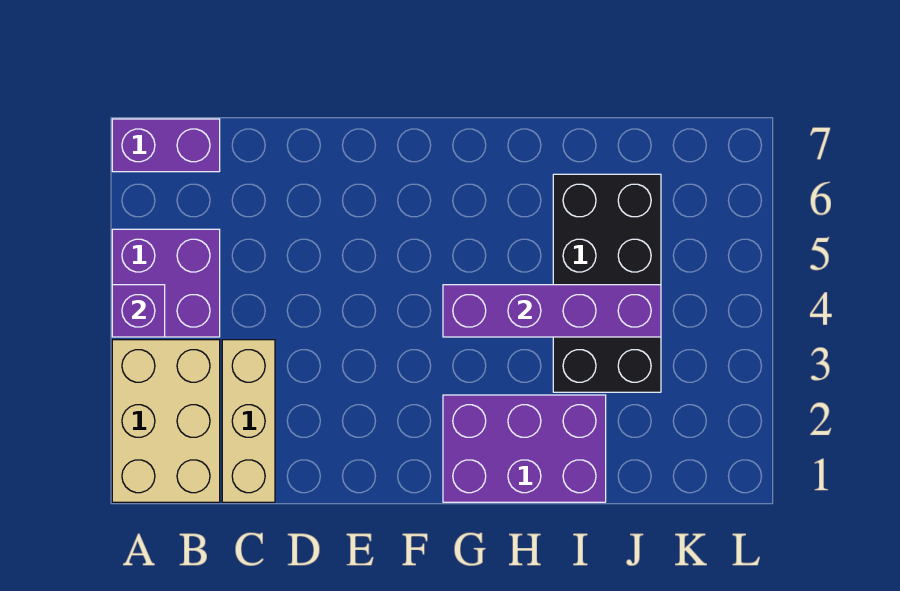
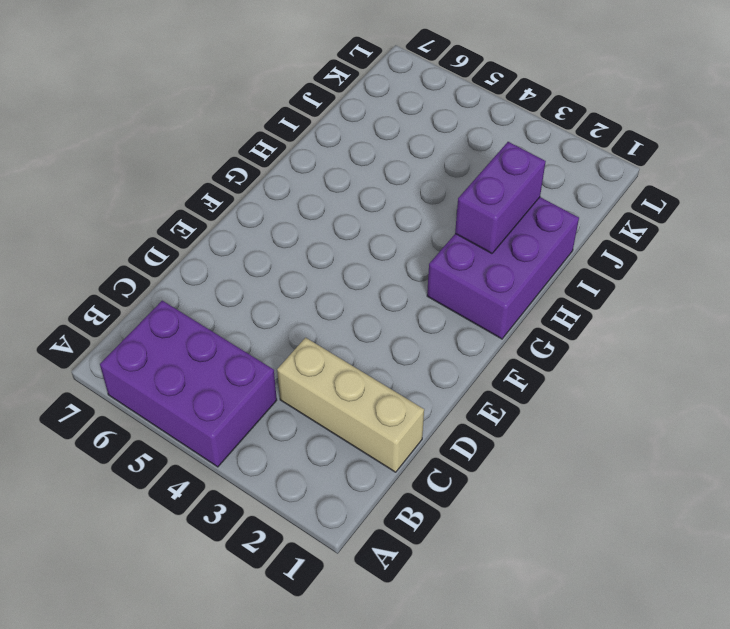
purple 2x3 brick [100,301,277,467] -> purple 2x2 brick [112,229,220,337]
purple 1x2 brick [455,142,546,253] -> purple 1x2 brick moved to [112,119,220,172]
none -> tan 2x3 brick [112,340,220,502]
none -> black 2x4 brick [553,174,661,392]

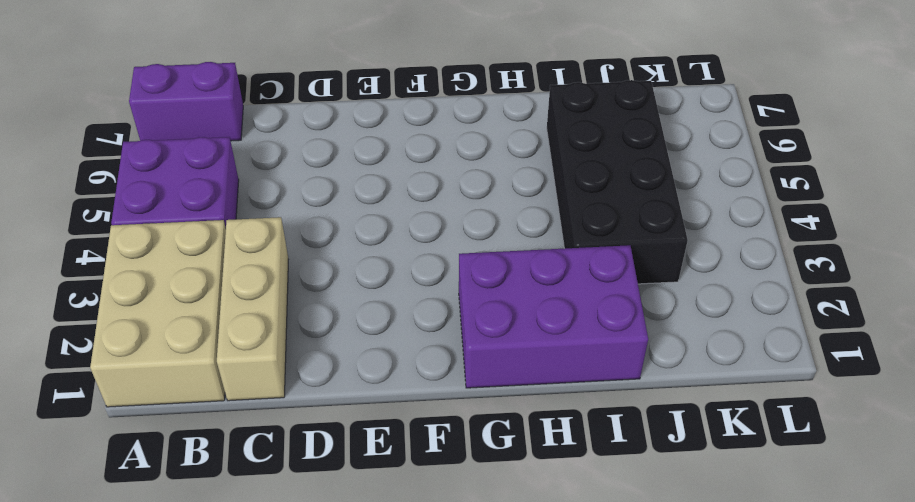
none -> purple 1x1 brick [112,285,165,337]
none -> purple 1x4 brick [443,285,661,337]

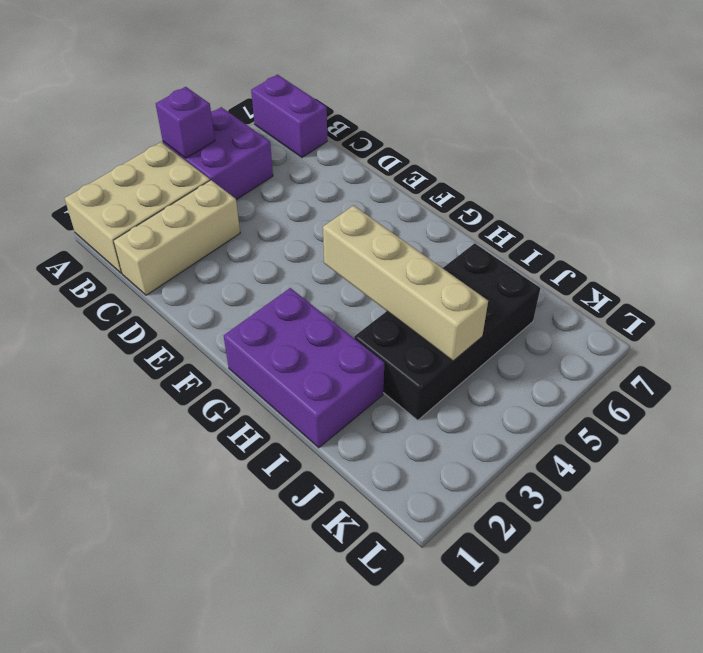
tan 1x4 brick [323,205,488,361] -> purple 1x4 brick [443,285,661,337]

